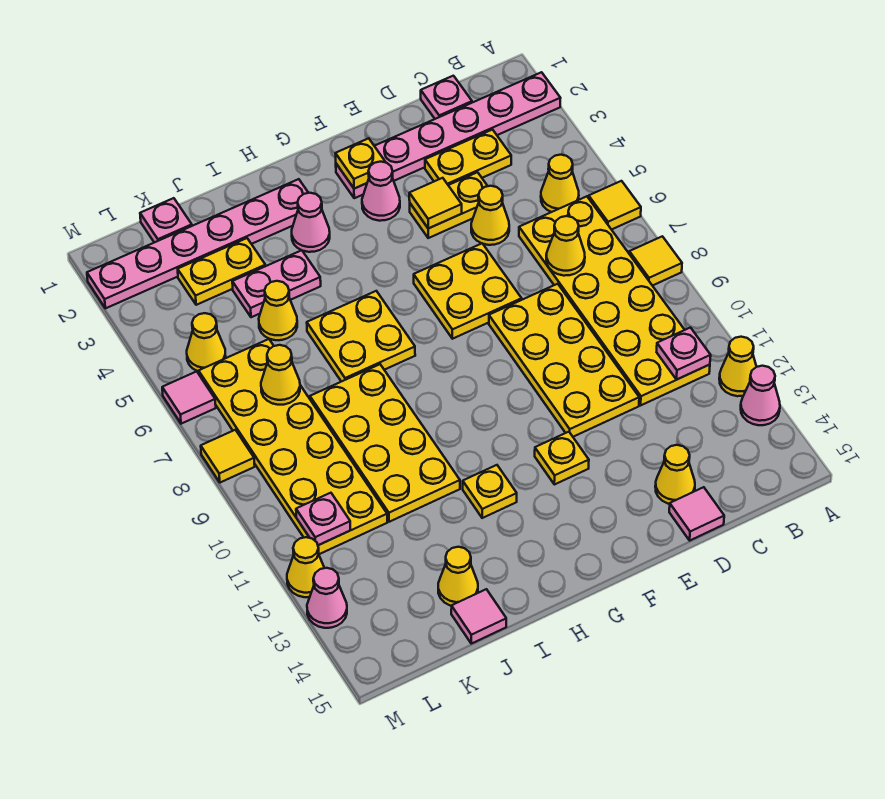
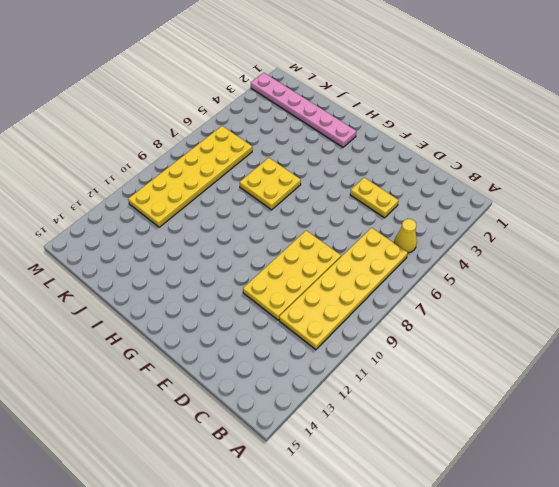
none -> pink 1x6 plate [336,72,560,198]
none -> yellow 1x1 tile [589,181,641,230]
none -> yellow 1x1 tile [629,236,682,286]
none -> yellow 1x1 cone [719,337,756,396]

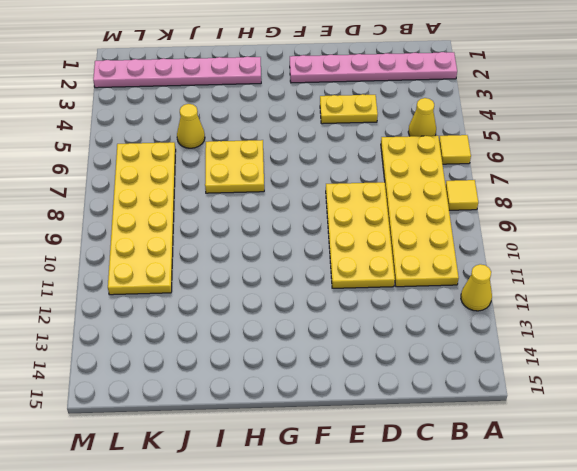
none -> pink 1x1 cone [741,366,780,425]
none -> pink 1x1 plate [421,76,472,119]
none -> yellow 1x2 plate [425,130,511,185]
none -> yellow 1x1 cone [471,186,509,245]

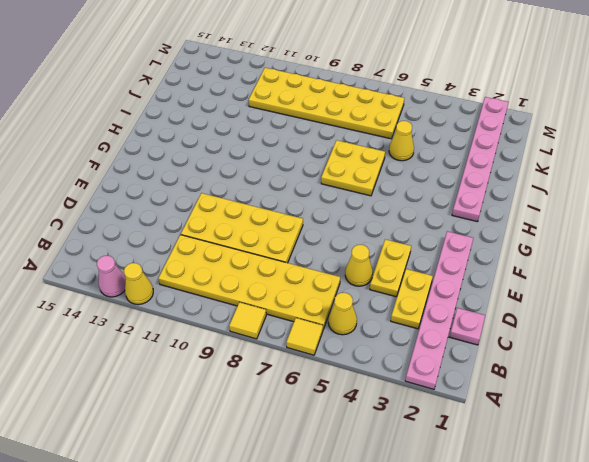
none -> yellow 1x1 cone [655,445,695,504]
none -> pink 1x1 tile [669,487,724,540]
none -> yellow 2x2 plate [414,243,522,339]
none -> pink 1x1 cone [362,162,400,221]

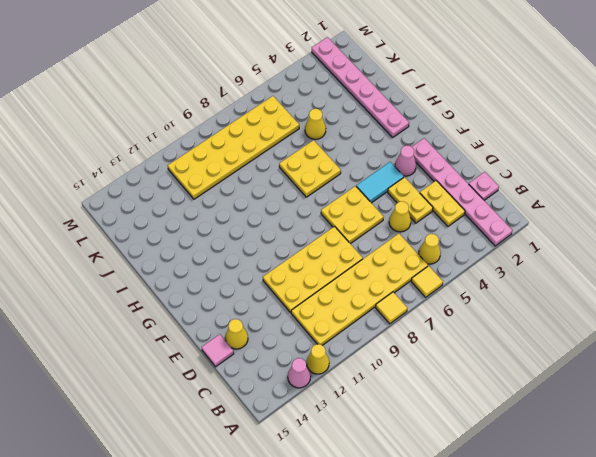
cyan 1x2 tile [356,162,404,203] -> none
none -> yellow 1x1 plate [535,432,589,485]
none -> pink 1x1 cone [292,193,330,252]
none -> yellow 1x1 plate [463,465,517,518]
none -> pink 1x2 plate [232,250,321,317]

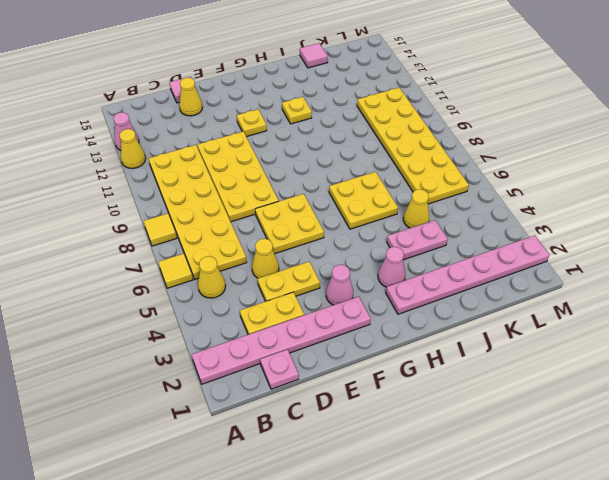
none -> yellow 2x4 plate [310,364,460,522]
none -> yellow 1x2 plate [178,238,265,305]
none -> yellow 1x1 cone [438,547,478,606]
none -> pink 1x1 plate [140,198,192,243]

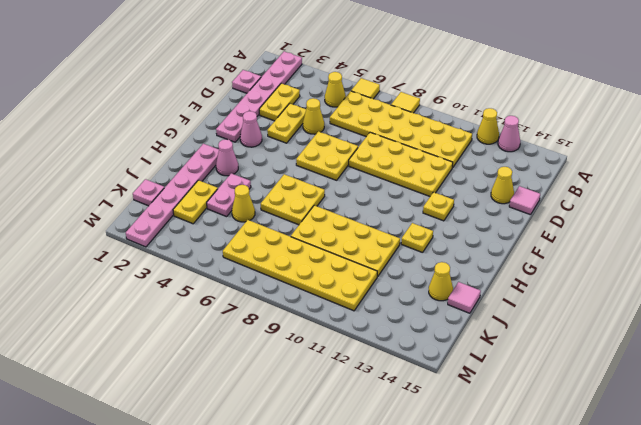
none -> yellow 1x1 cone [187,313,226,371]
none -> pink 1x1 tile [162,371,216,424]
none -> yellow 1x1 tile [201,430,255,483]
none -> yellow 1x1 cone [287,537,324,597]

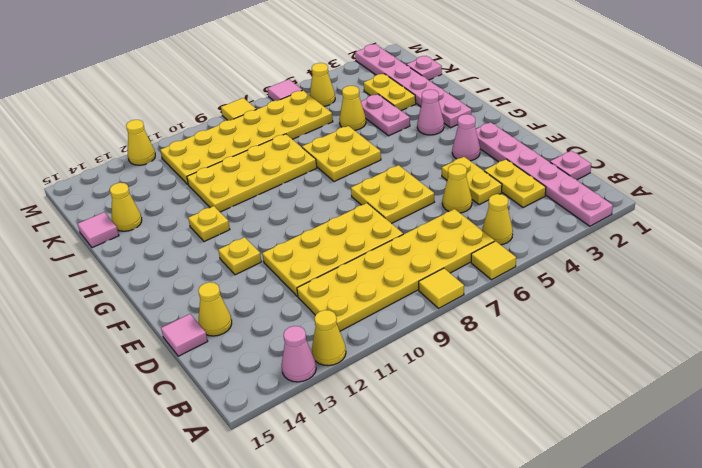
none -> pink 1x1 cone [307,568,347,628]
none -> pink 1x1 plate [657,328,711,380]
none -> yellow 1x1 cone [546,216,585,276]
none -> yellow 1x1 tile [409,178,462,228]

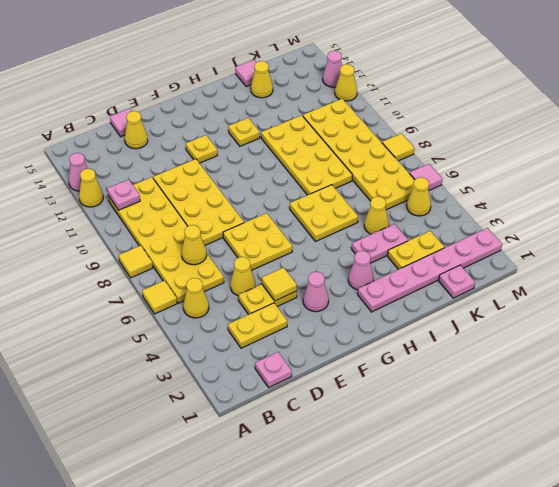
none -> pink 1x6 plate [336,72,560,198]
none -> yellow 1x1 plate [335,138,386,189]
none -> yellow 1x1 cone [261,345,300,405]
none -> pink 1x1 plate [296,493,351,545]

